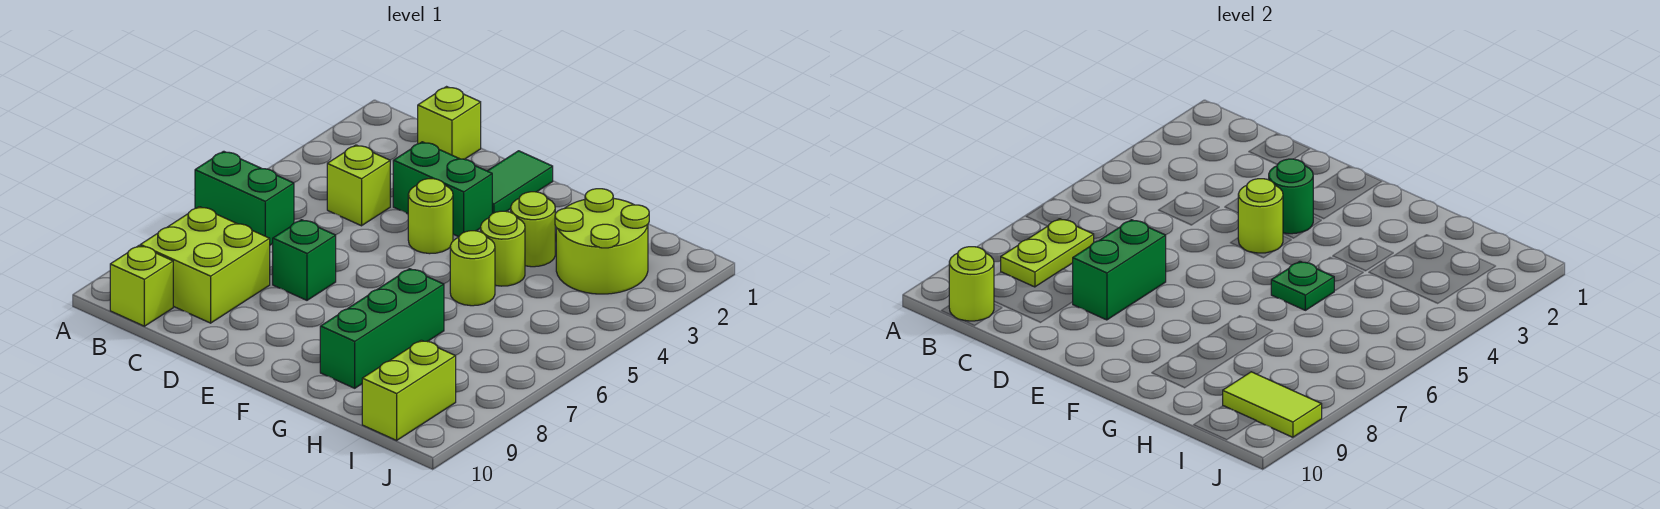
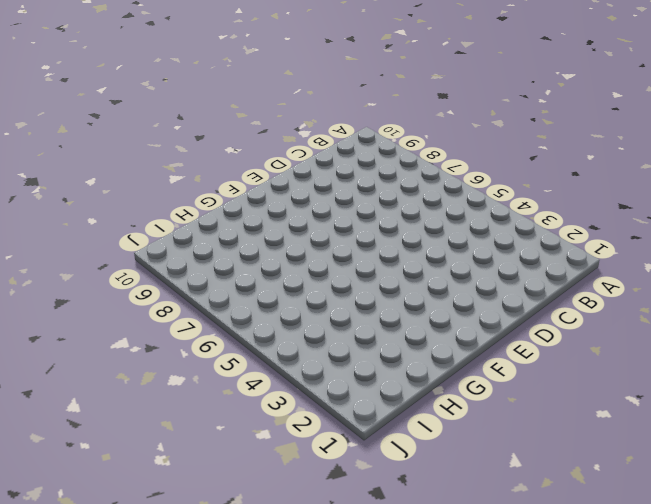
none -> green 1x2 brick [195,151,294,245]
none -> lime 2x2 brick [140,207,270,323]
none -> lime 1x1 brick [110,246,173,326]

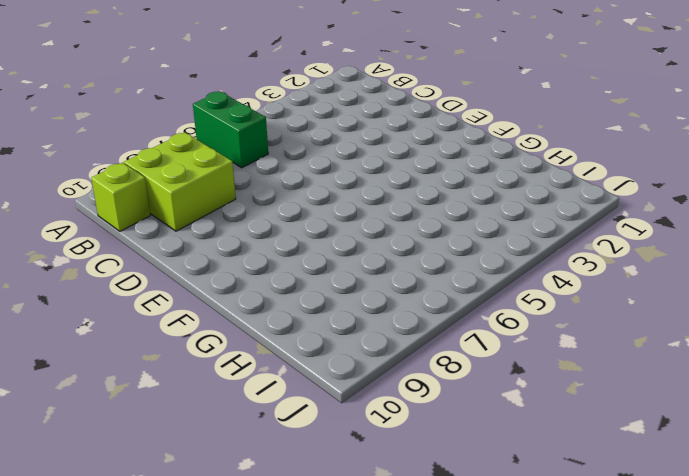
none -> lime 1x1 brick [418,87,481,159]
none -> lime 1x1 brick [327,145,390,226]
none -> green 1x2 brick [393,142,492,237]

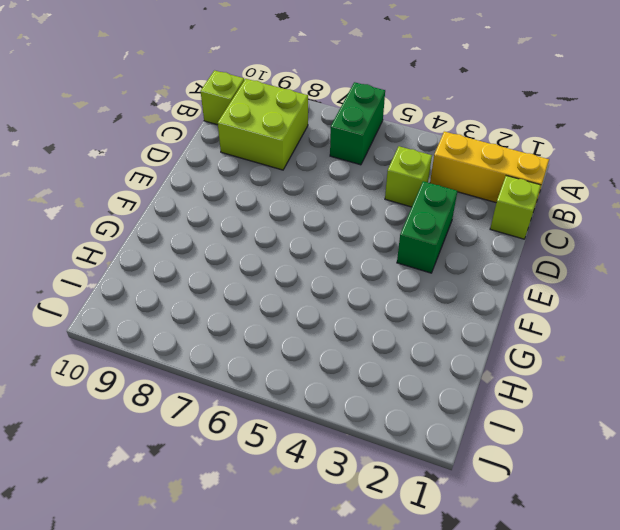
yellow 1x3 brick [430,131,549,202] -> none
none -> green 1x1 brick [273,220,336,300]
none -> green 1x2 tile [488,151,553,214]
none -> lime 1x1 round brick [408,179,453,254]

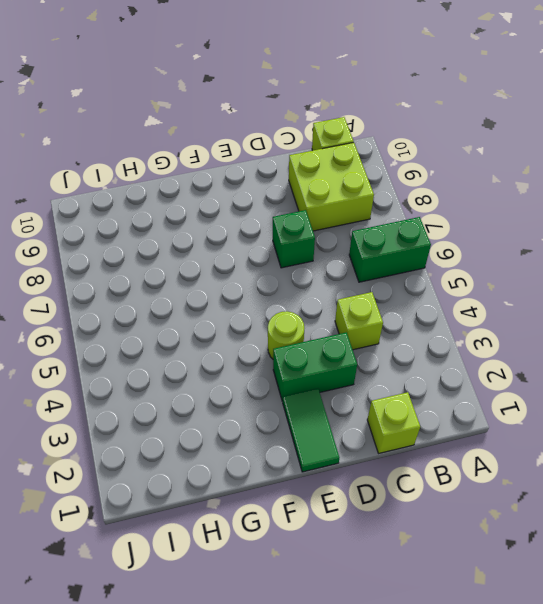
none -> lime 1x1 round brick [511,192,555,267]
none -> lime 1x1 round brick [481,211,525,286]
none -> lime 1x1 round brick [450,231,495,306]

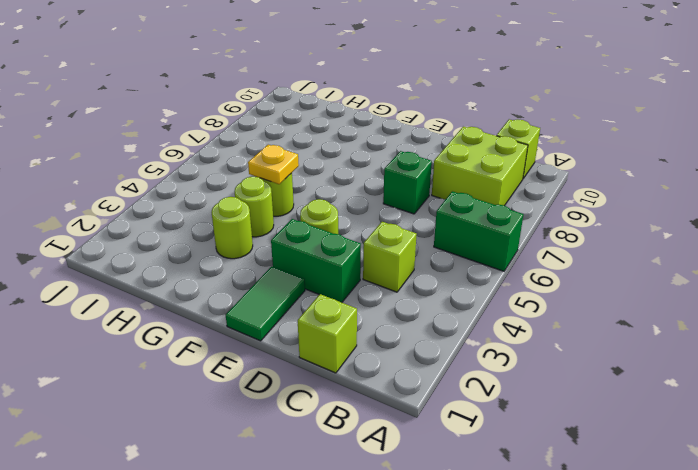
yellow 1x1 plate [248,145,299,184] -> green 1x1 plate [1271,261,1334,310]
none -> green 1x3 brick [320,269,444,388]
none -> lime 2x2 round brick [555,189,649,294]
none -> lime 1x2 brick [362,340,456,440]

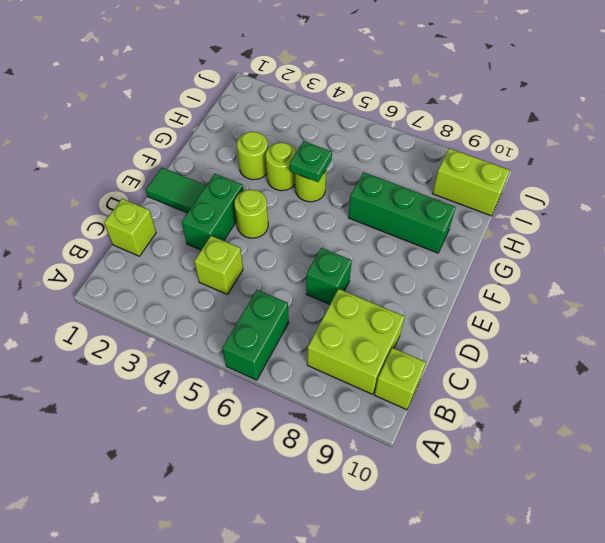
none -> lime 2x2 round brick [555,189,649,294]
none -> lime 1x2 plate [1001,219,1094,287]
none -> lime 1x1 round brick [949,247,994,321]

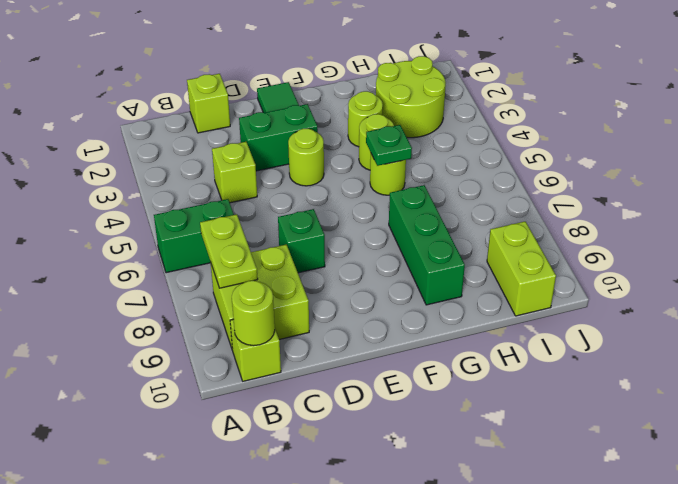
none -> green 1x2 brick [1073,220,1166,320]
none -> green 1x1 round brick [1269,159,1313,234]
none -> lime 1x1 round brick [1238,179,1283,253]

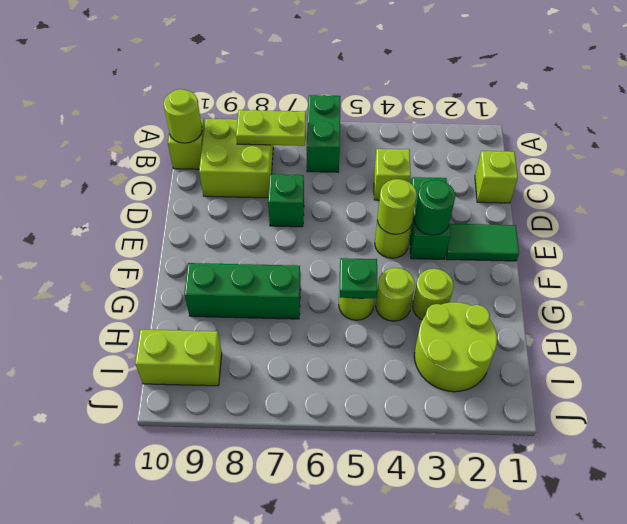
none -> green 1x2 brick [1073,220,1166,320]
none -> lime 1x2 tile [1223,372,1322,437]

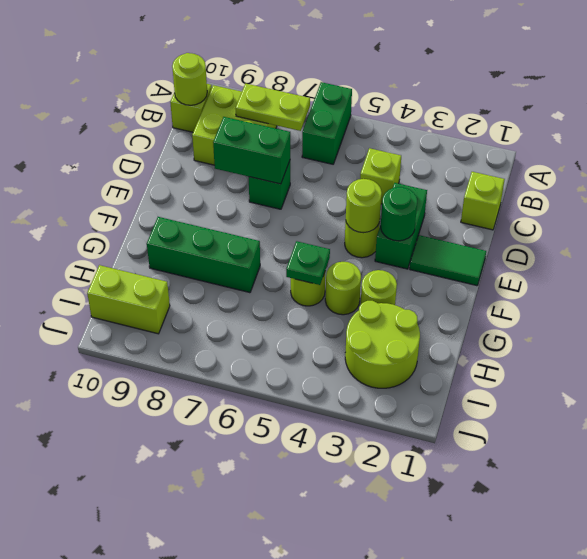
none -> lime 1x2 tile [1223,372,1322,437]

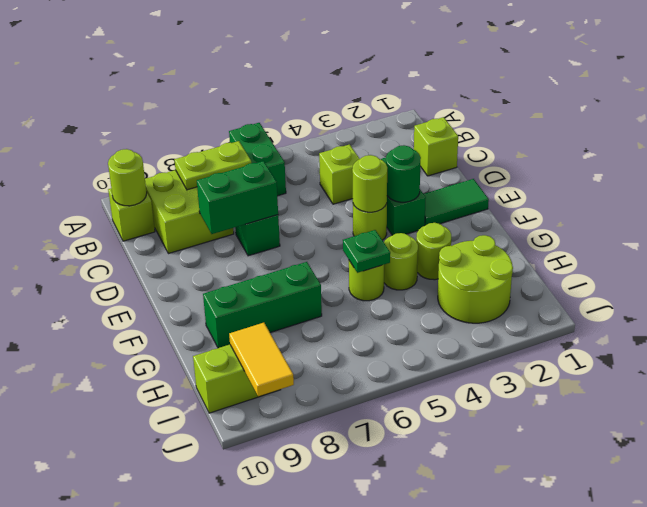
yellow 1x2 tile [229,323,294,396] -> lime 1x2 tile [1223,372,1322,437]

